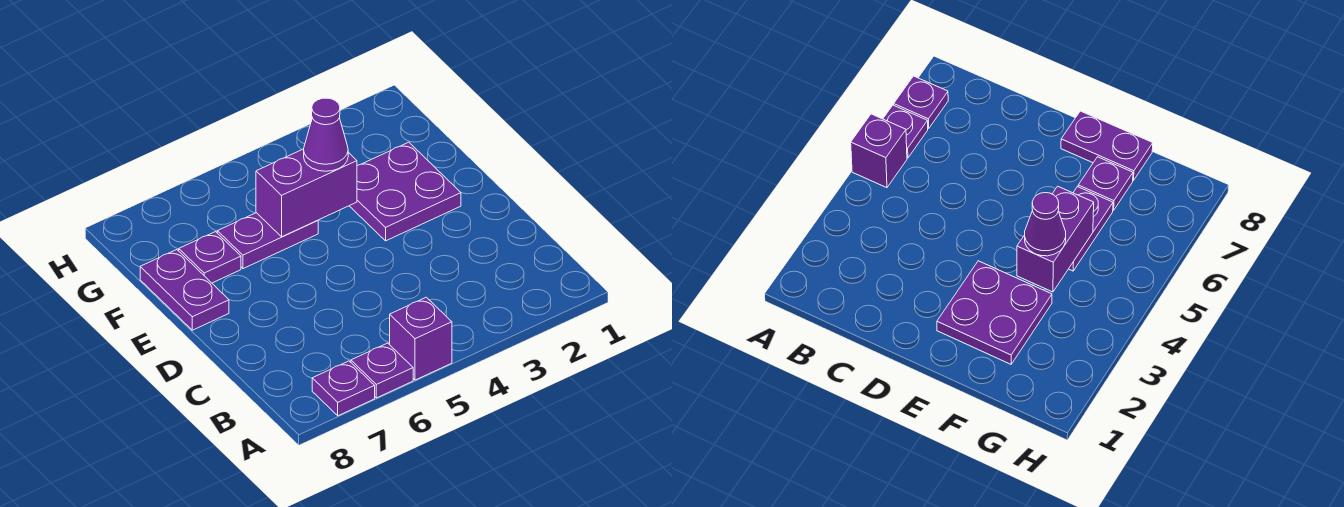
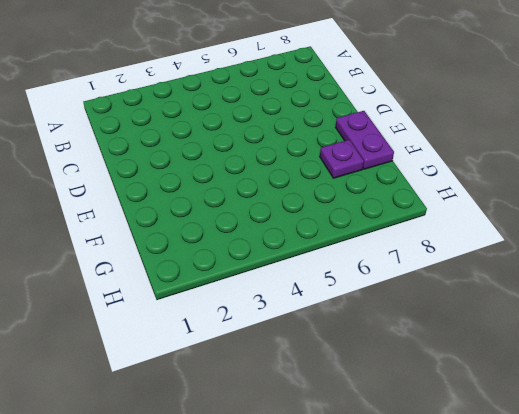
none -> purple 1x1 brick [390,297,452,380]
none -> purple 1x1 plate [351,343,413,398]

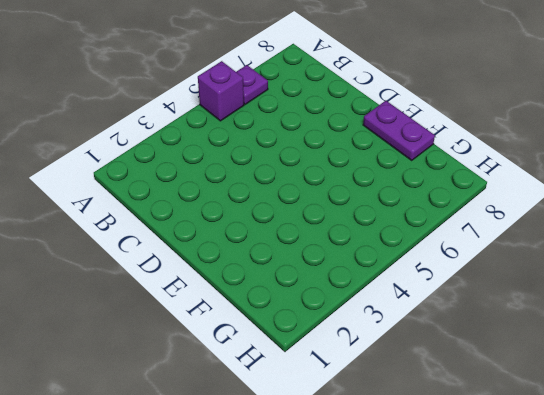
none -> purple 1x1 plate [312,361,375,416]
none -> purple 2x2 plate [350,142,461,241]

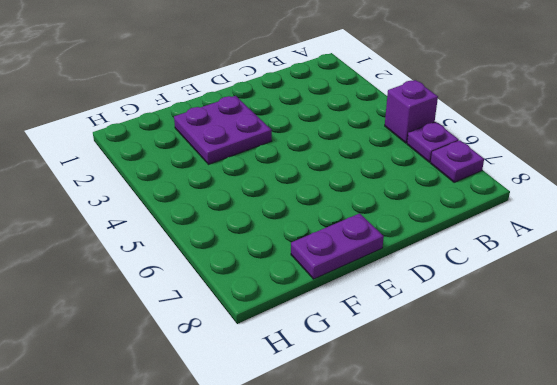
none -> purple 1x2 plate [217,213,318,269]
none -> purple 1x1 plate [179,232,241,283]

